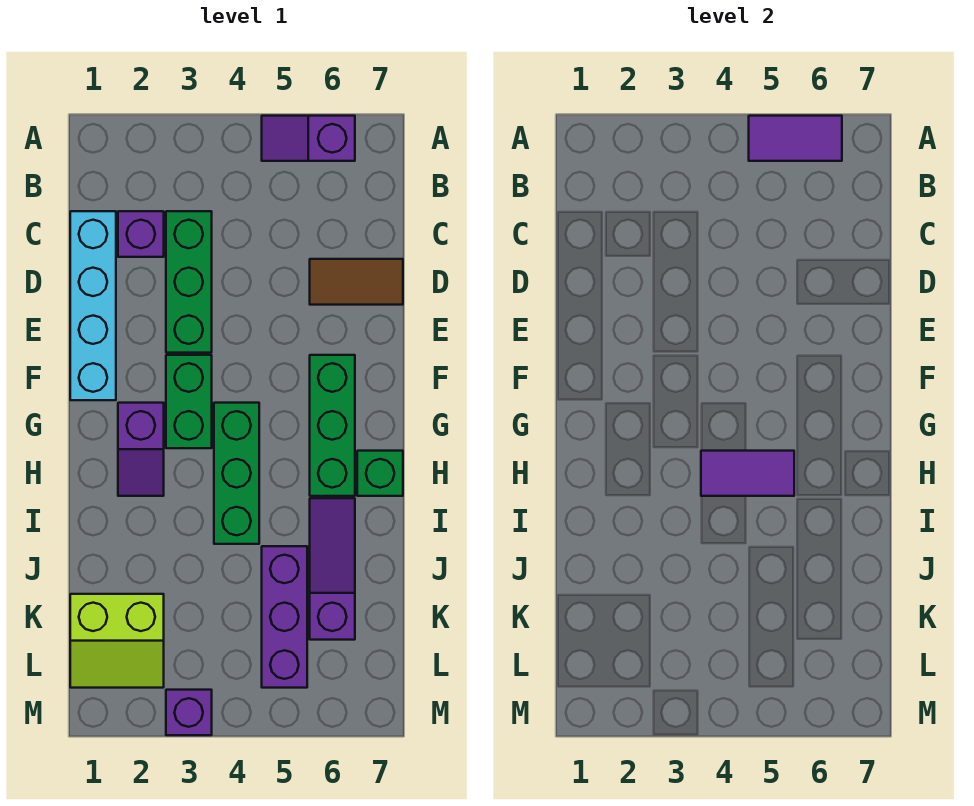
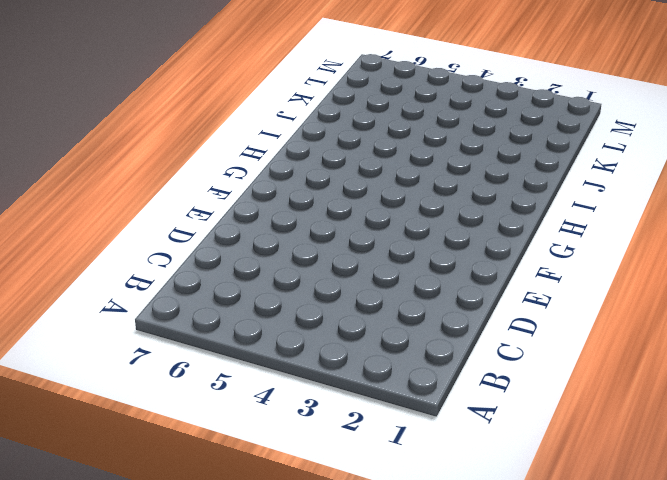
none -> purple 1x2 slope [262,116,355,161]
none -> cyan 1x4 brick [70,211,116,400]
none -> purple 1x1 brick [118,211,164,257]

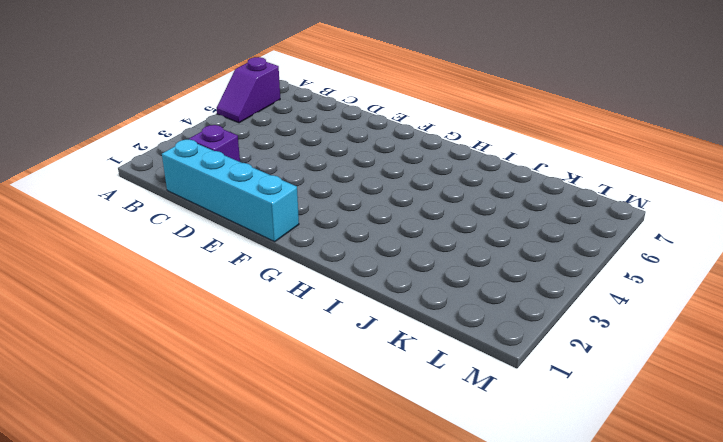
none -> green 1x3 brick [166,211,212,353]
none -> brown 1x2 tile [310,259,403,305]
none -> green 1x2 brick [166,355,212,448]

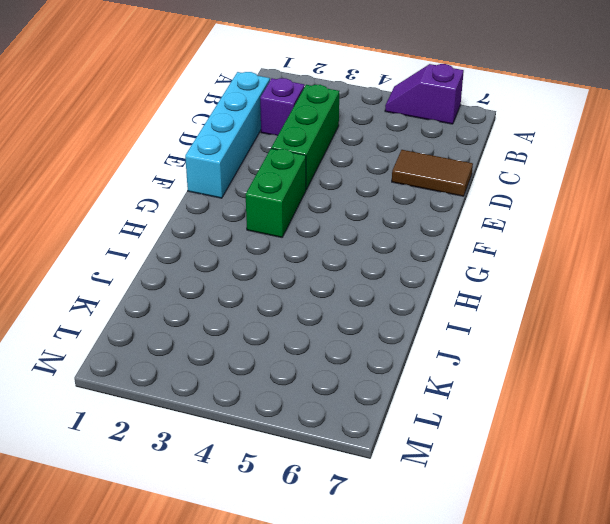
none -> green 1x3 brick [310,355,355,496]
none -> purple 1x2 slope [118,403,164,496]
none -> green 1x3 brick [214,403,259,544]

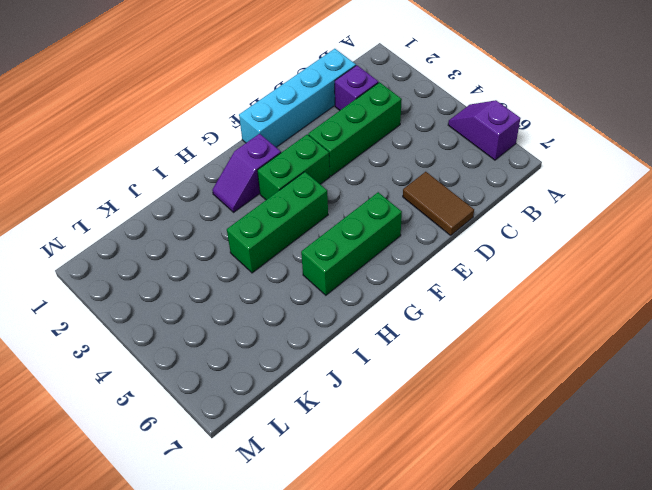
none -> green 1x1 brick [357,451,403,496]
none -> purple 1x3 slope [310,498,355,640]
none -> purple 1x3 brick [262,546,307,688]

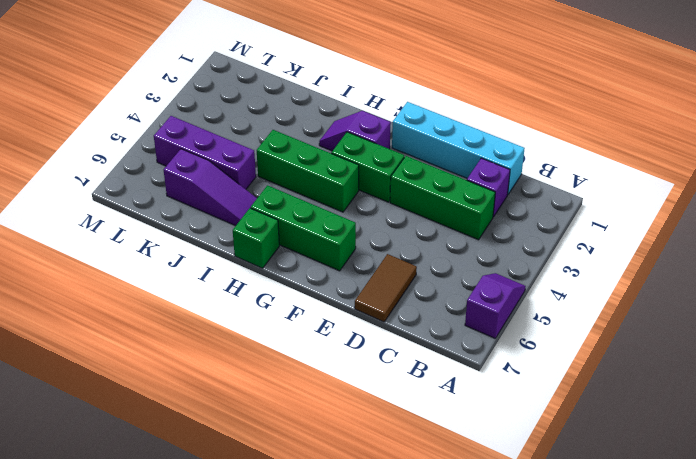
none -> lime 2x2 slope [70,594,164,688]
none -> purple 1x1 brick [166,690,212,735]
none -> purple 1x2 tile [749,116,842,161]

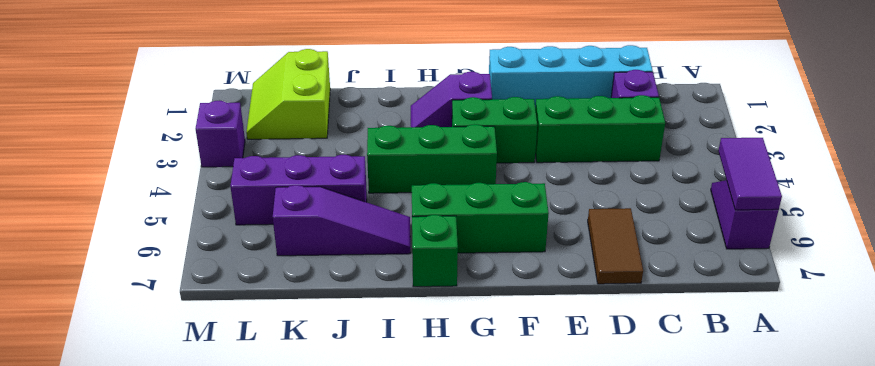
none -> purple 1x2 tile [701,451,794,496]

